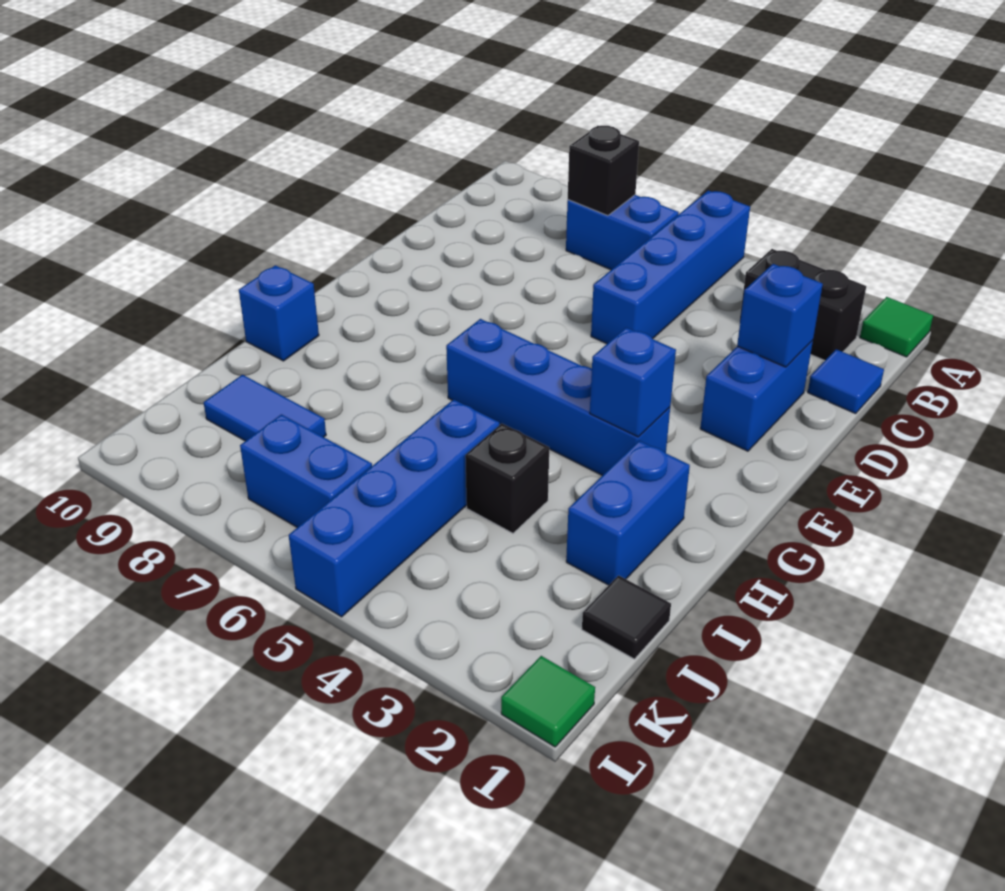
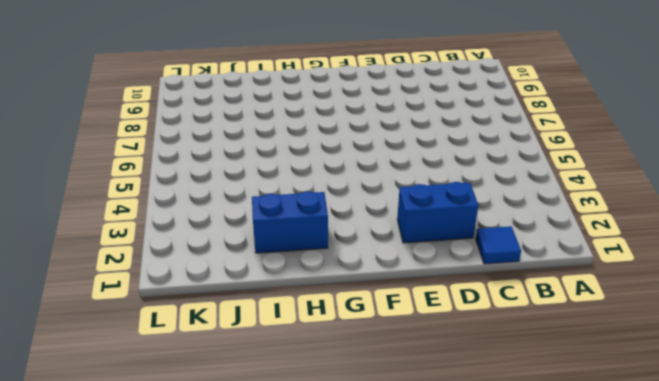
none -> green 1x1 tile [860,297,933,357]
none -> blue 1x4 brick [591,191,750,344]
none -> black 1x2 brick [739,249,866,361]

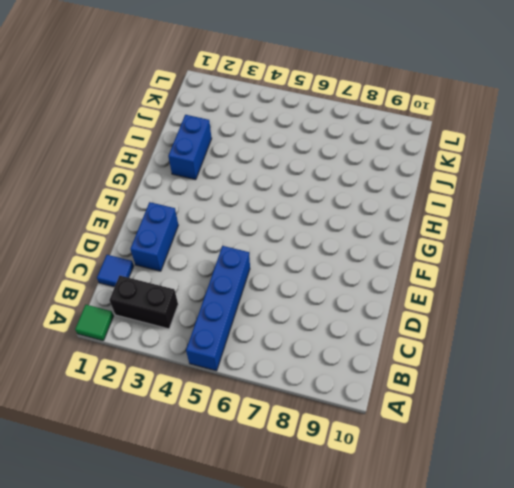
none -> blue 1x2 brick [566,195,679,270]
none -> blue 1x4 brick [446,319,670,476]
none -> blue 1x1 brick [239,265,319,361]

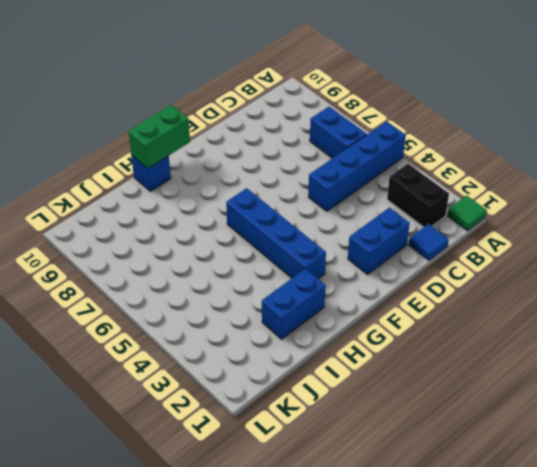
green 1x2 brick [128,105,190,168] -> none
none -> black 1x1 brick [465,424,549,533]
none -> blue 1x4 brick [289,399,500,617]
none -> black 1x1 tile [582,575,671,659]

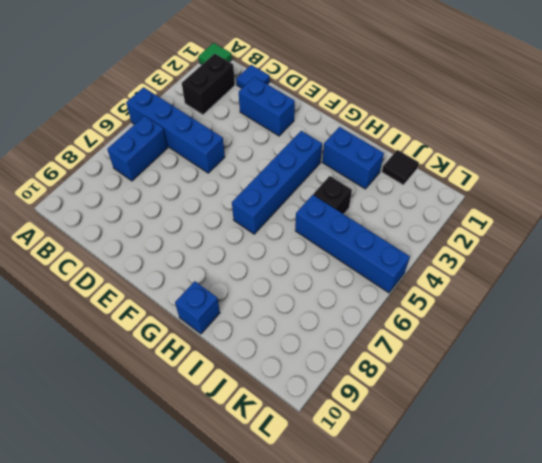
none -> blue 1x2 tile [204,375,326,441]
none -> blue 1x2 brick [240,414,372,527]
none -> green 1x1 tile [501,656,595,747]

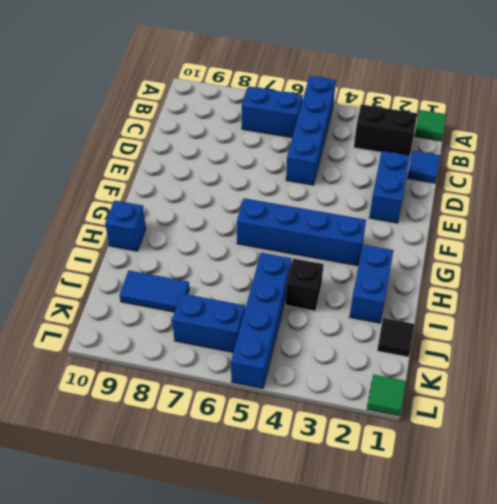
none -> black 1x1 brick [568,126,639,216]
none -> blue 1x1 brick [737,264,823,367]
none -> blue 1x1 brick [590,328,676,437]

